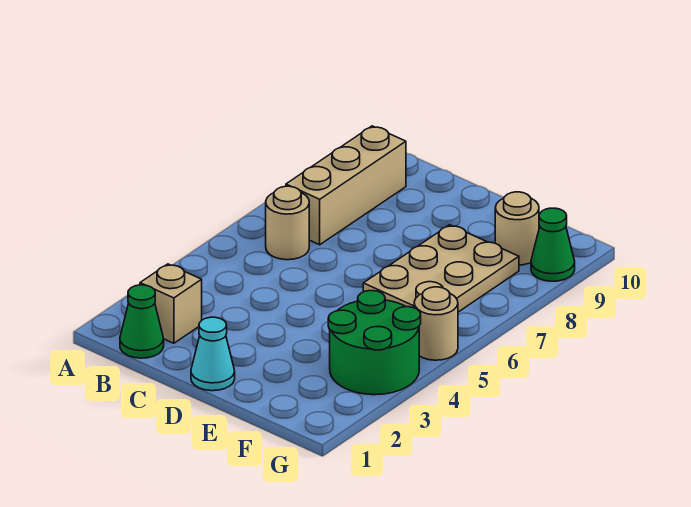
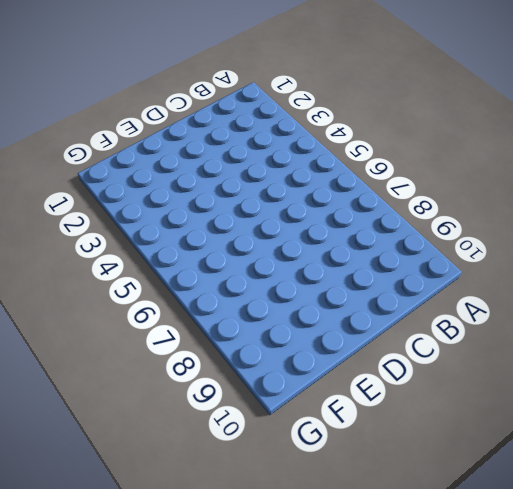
none -> green 1x1 cone [120,285,164,358]
none -> tan 1x1 brick [140,264,202,343]

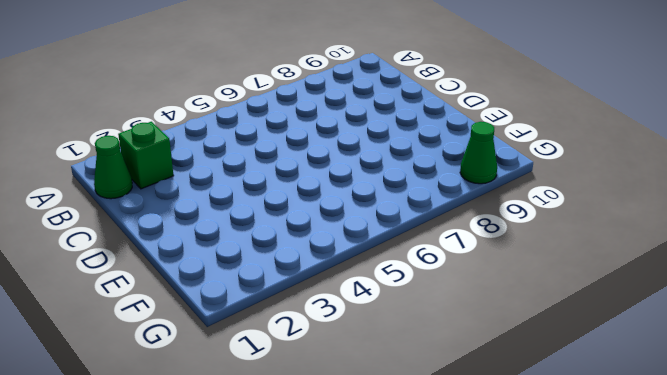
green 1x1 brick [118,122,174,189] -> tan 1x1 brick [140,264,202,343]
none -> tan 1x1 round brick [266,186,309,260]
none -> tan 1x3 brick [286,126,406,245]

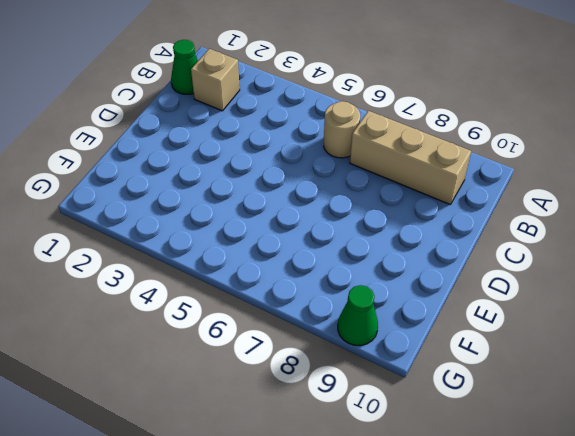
none -> cyan 1x1 cone [191,317,235,391]
none -> tan 2x3 plate [363,225,519,312]

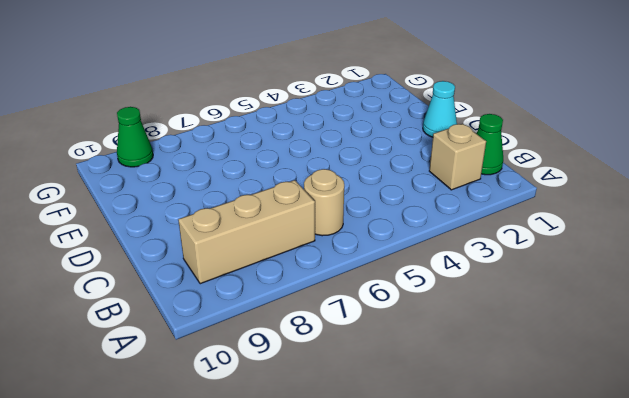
none -> tan 2x3 plate [363,225,519,312]
none -> green 2x2 round brick [328,291,421,395]

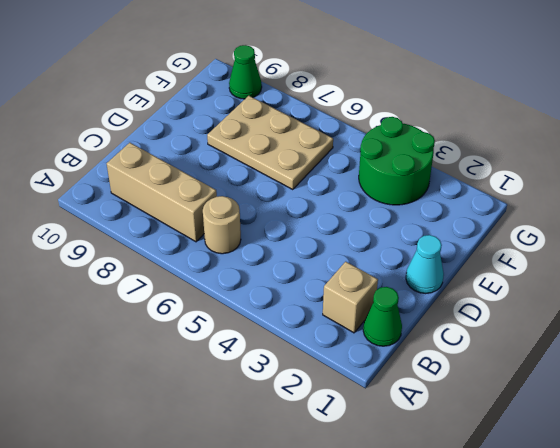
none -> tan 1x1 round brick [495,192,539,265]
none -> tan 1x1 round brick [414,287,458,360]

